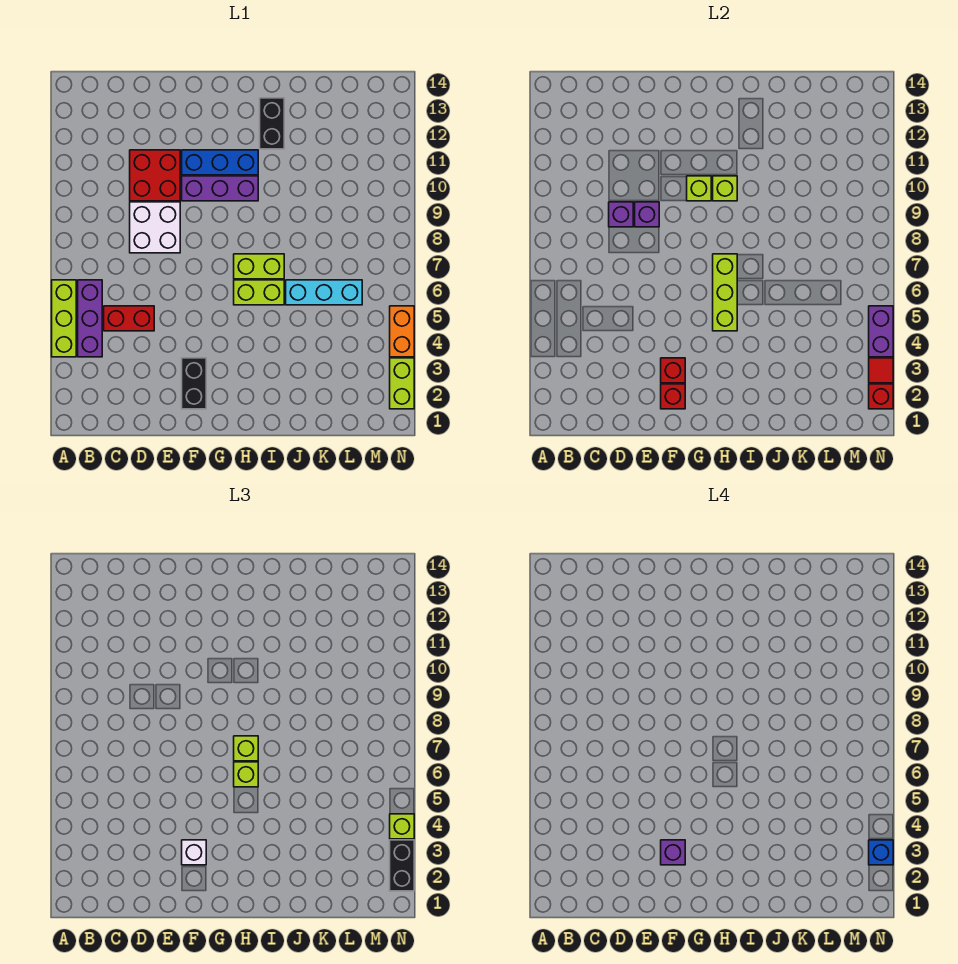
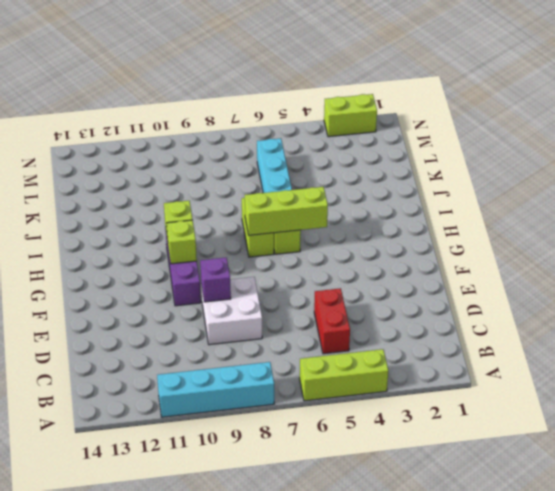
cyan 1x4 brick [157,362,274,417] -> none
none -> purple 1x3 brick [78,280,102,357]
none -> red 2x2 brick [130,150,180,201]
none -> black 1x2 brick [182,358,206,409]
none -> blue 1x3 brick [182,150,258,175]

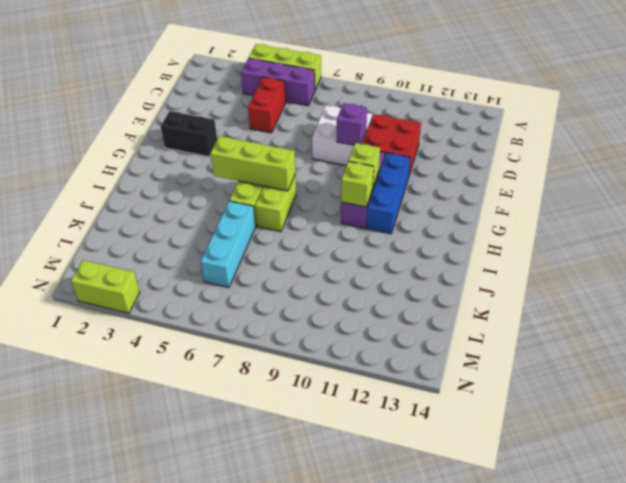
none -> black 1x2 brick [260,98,284,149]
none -> orange 1x2 brick [390,306,414,357]
none -> purple 1x1 brick [609,202,633,227]
none -> red 1x1 brick [661,384,685,409]

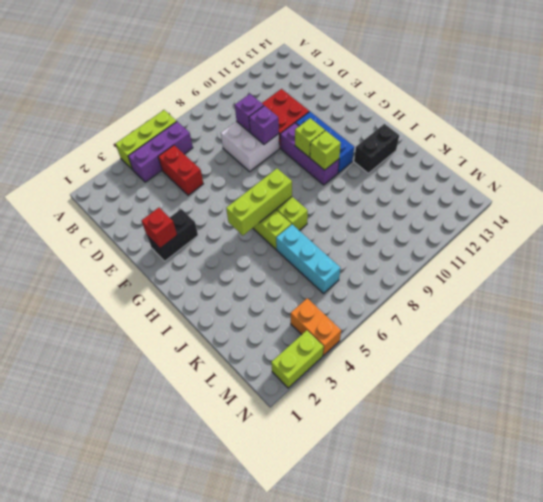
orange 1x2 brick [291,298,341,356] -> orange 1x2 brick turned to [390,306,414,357]
none -> red 1x1 brick [661,358,685,383]
none -> red 1x1 brick [869,384,893,409]
none -> red 1x1 tile [869,358,893,383]
none -> purple 1x2 brick [869,306,893,357]

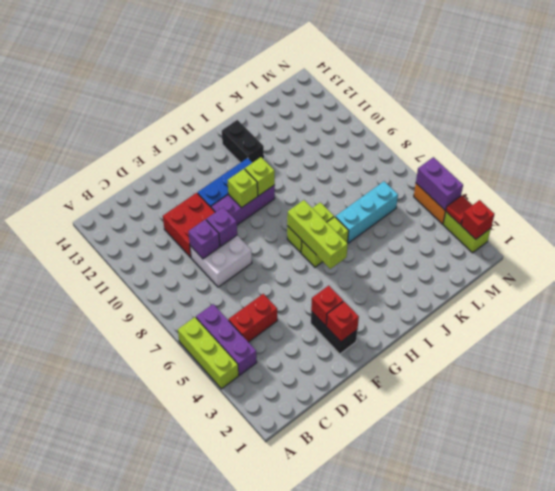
none -> white 1x1 brick [182,840,206,865]
none -> lime 1x1 brick [234,762,258,787]
none -> lime 1x1 brick [234,736,258,761]
none -> black 1x2 brick [390,840,414,891]

